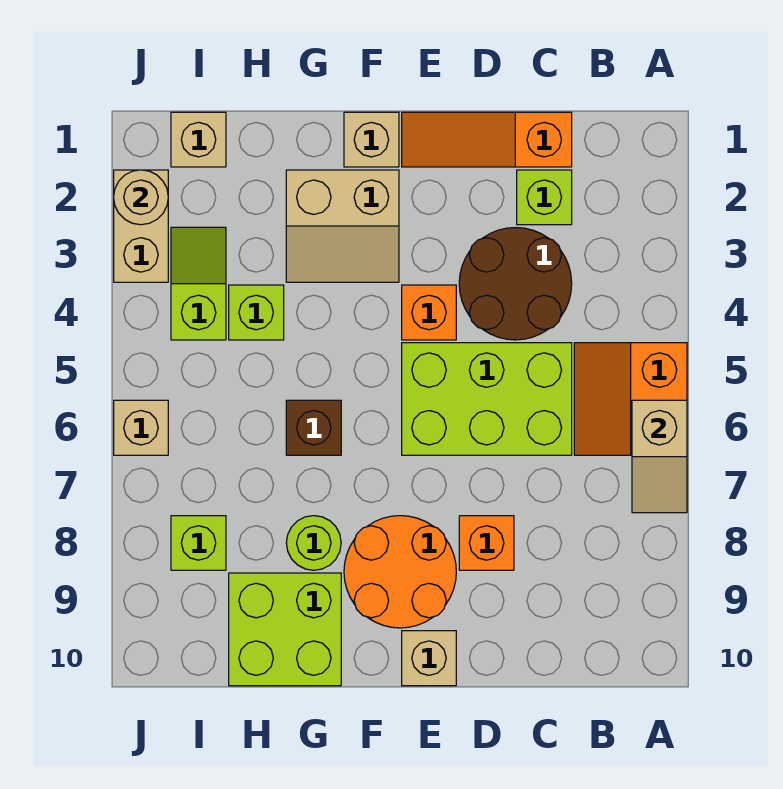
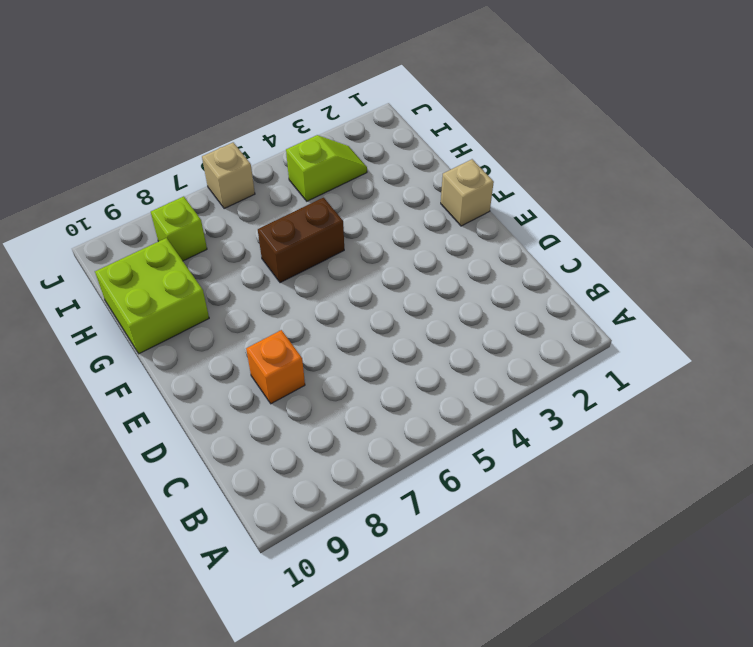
brown 1x2 brick [258,198,344,283] -> brown 1x1 brick [286,400,341,455]
none -> orange 2x2 slope [574,343,687,455]
none -> orange 1x3 slope [402,112,572,167]
none -> lime 1x1 brick [517,170,572,225]

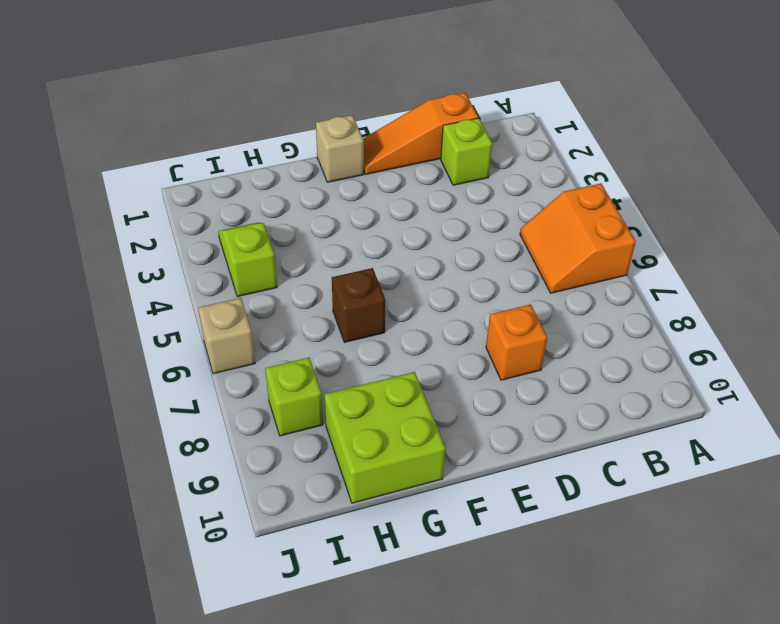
none -> brown 2x2 round brick [459,228,572,340]
none -> lime 2x3 brick [402,343,572,455]
none -> orange 1x1 brick [402,285,456,340]

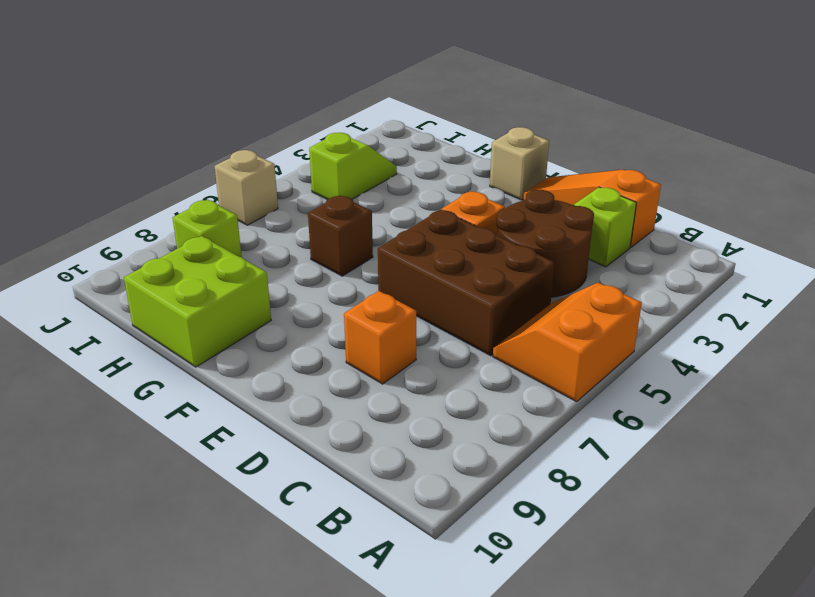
brown 2x3 brick [378,210,555,356] -> lime 2x3 brick [402,343,572,455]
none -> orange 2x2 round brick [344,516,456,628]
none -> tan 1x1 brick [402,631,456,686]
none -> tan 2x2 slope [286,170,399,282]

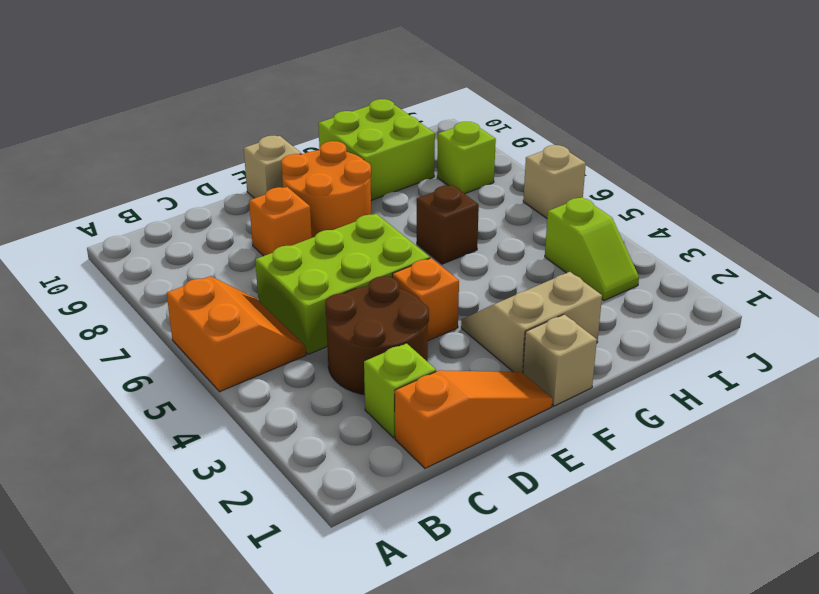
none -> lime 1x1 round brick [286,516,341,570]
none -> lime 1x1 brick [229,285,284,340]
none -> tan 1x1 brick [171,112,226,167]

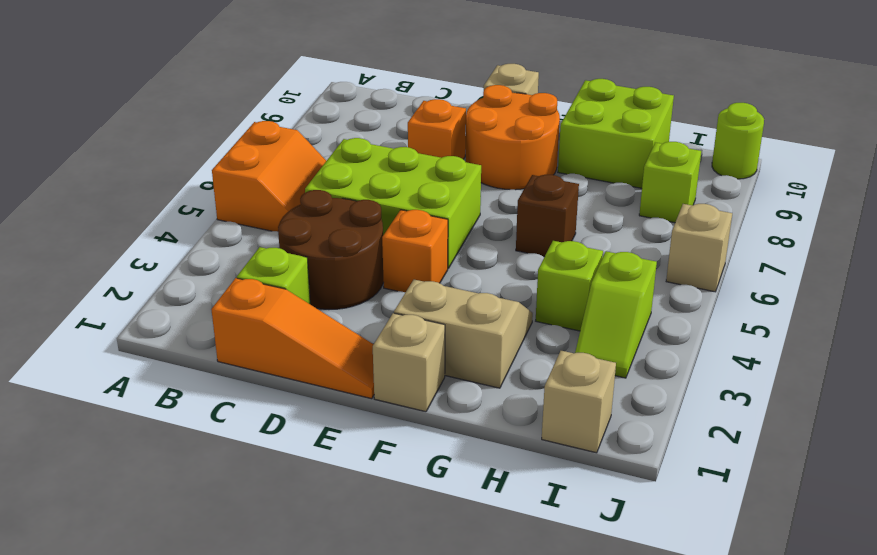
lime 1x1 round brick [712,103,764,179] -> lime 1x1 round brick moved to [286,516,341,570]
none -> tan 1x2 brick [114,170,168,282]
none -> tan 1x2 slope [632,400,687,513]
none -> tan 1x1 round brick [114,170,168,225]

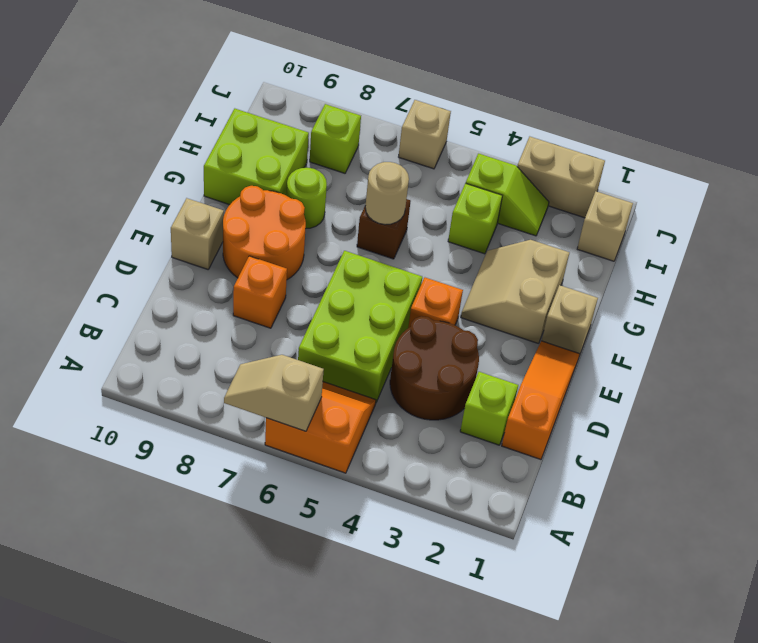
tan 1x1 round brick [365,162,409,225] -> tan 1x1 round brick moved to [114,170,168,225]

